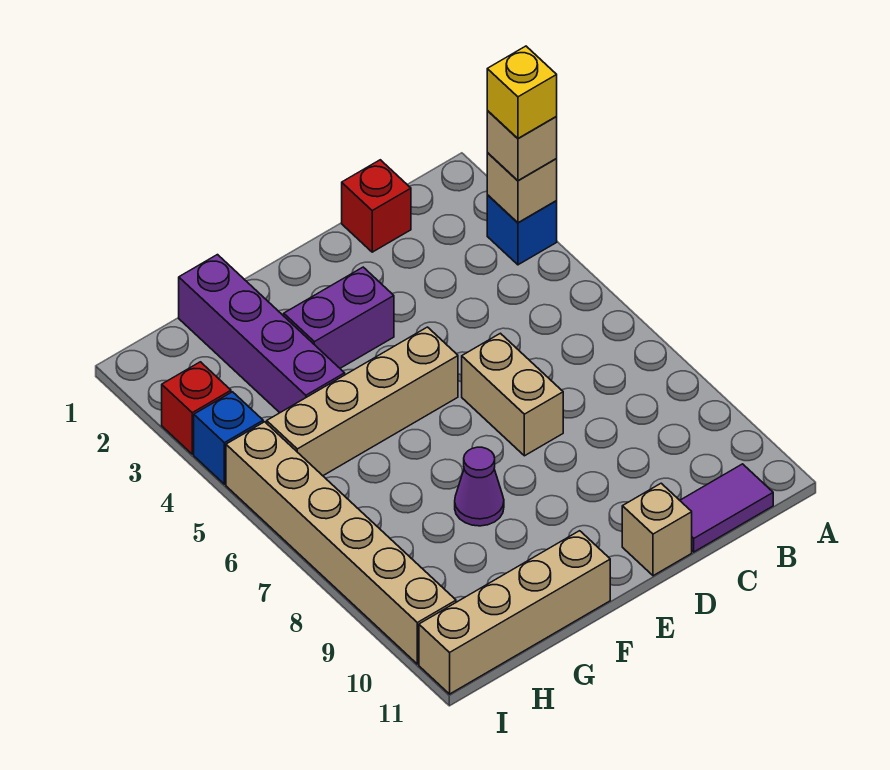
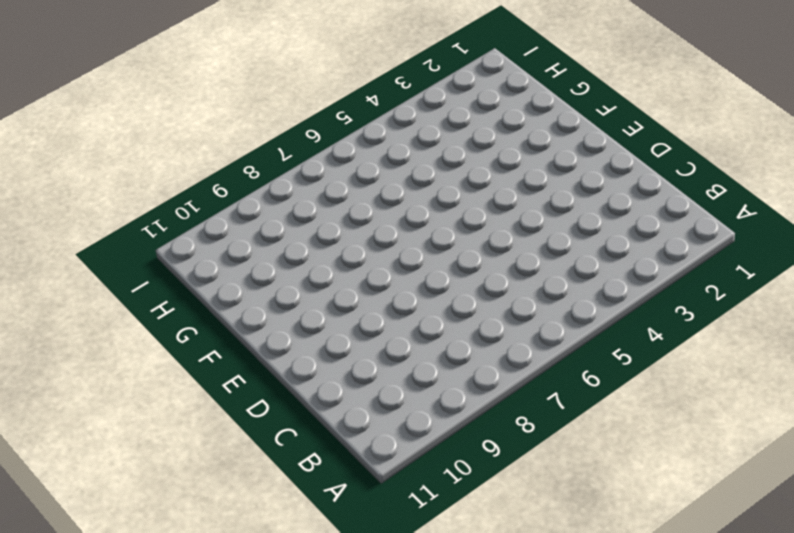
none -> blue 1x1 brick [487,195,557,265]
none -> purple 1x2 tile [680,464,773,552]
none -> red 1x1 brick [342,160,411,252]

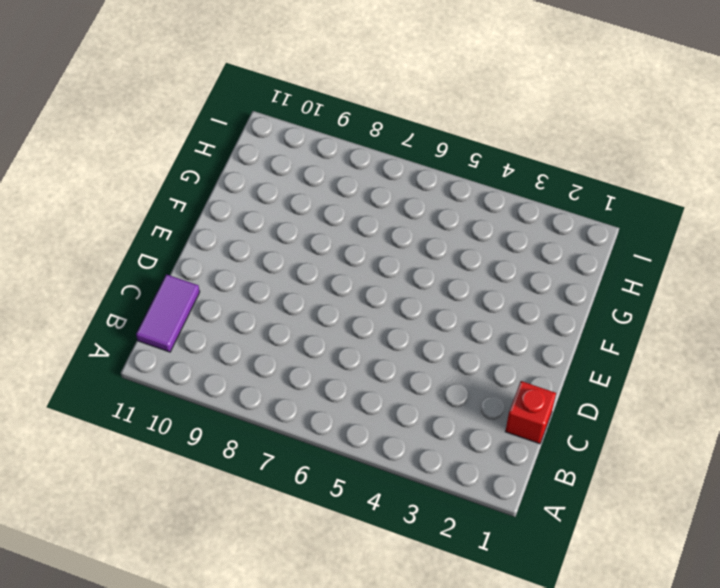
none -> blue 1x1 brick [487,195,557,265]
none -> tan 1x2 brick [462,333,563,456]
none -> tan 1x1 brick [622,483,692,576]

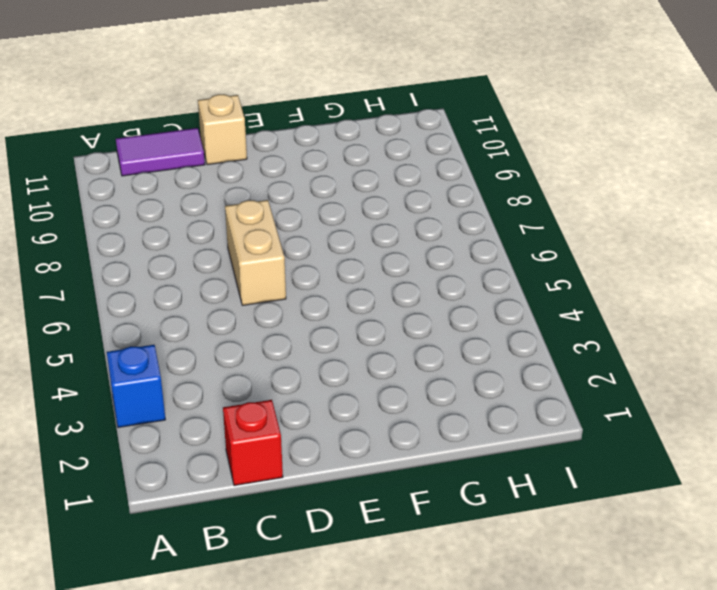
none -> purple 1x2 brick [284,267,394,368]
none -> tan 1x4 brick [267,327,458,476]
none -> purple 1x1 cone [455,447,504,526]

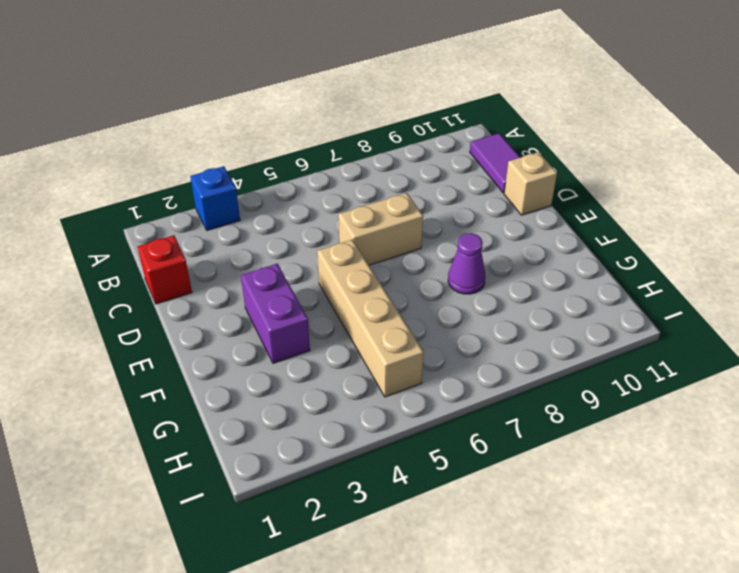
none -> tan 1x4 brick [419,531,610,694]
none -> purple 1x4 brick [179,255,345,413]
none -> red 1x1 brick [162,362,231,454]

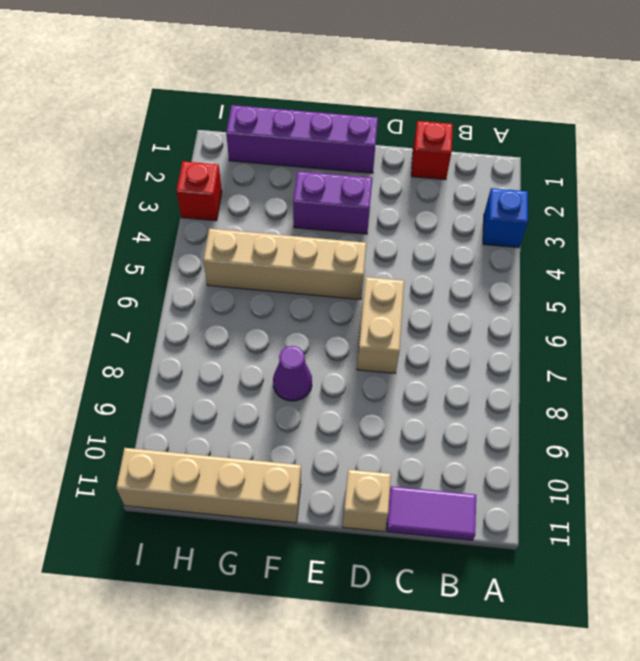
purple 1x4 brick [226,105,378,173] -> purple 1x4 brick turned to [179,255,345,413]
none -> blue 1x1 brick [194,392,263,484]
none -> tan 1x6 brick [226,422,456,664]
none -> tan 1x1 brick [487,153,557,223]

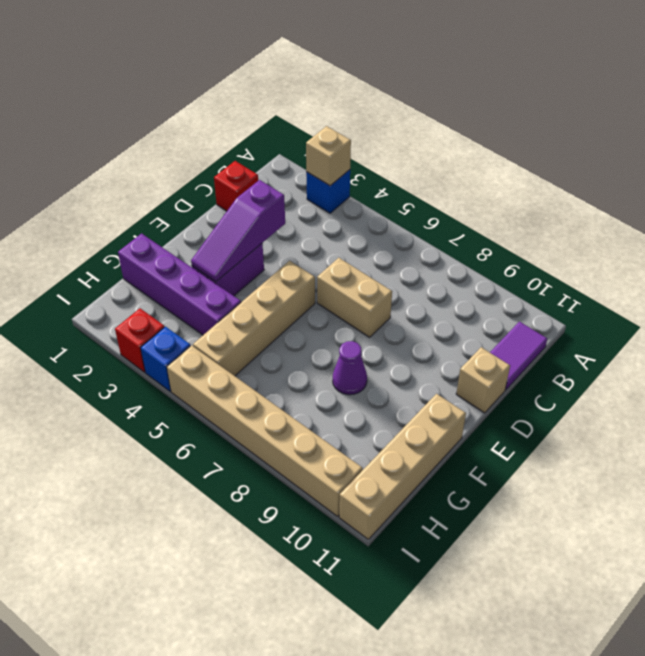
purple 1x3 slope [191,180,285,282] -> none
none -> tan 1x1 brick [487,111,557,180]
none -> yellow 1x1 brick [487,46,557,139]

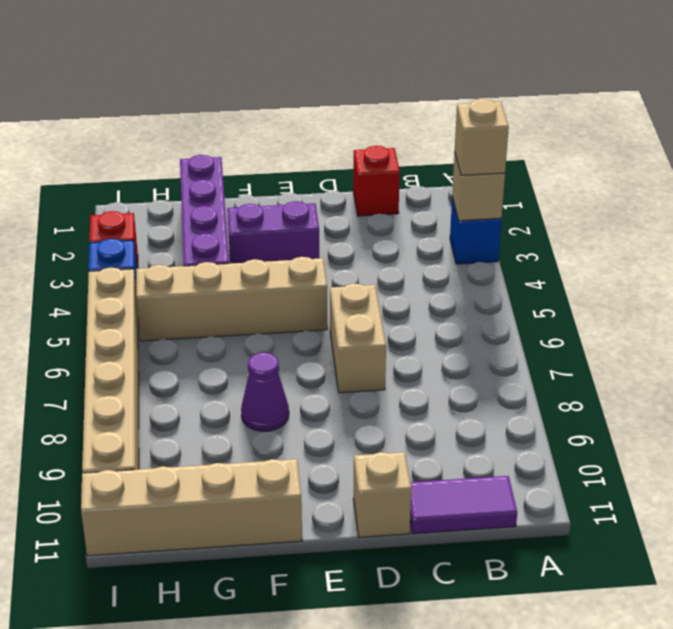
none -> yellow 1x1 brick [487,46,557,139]

